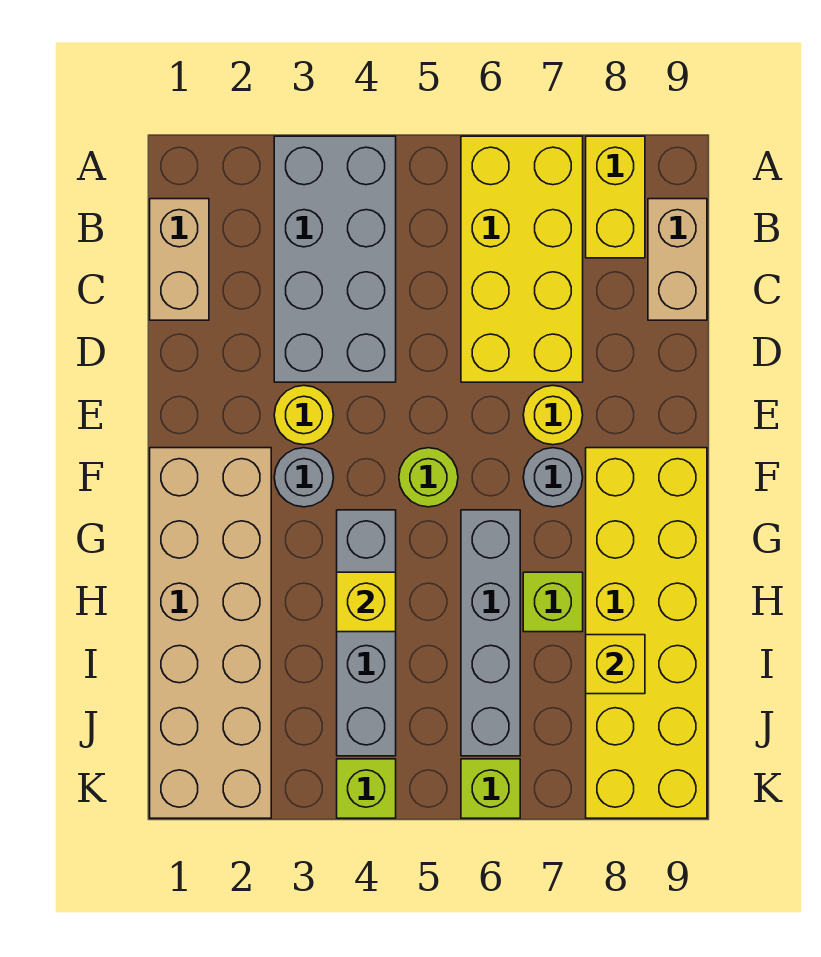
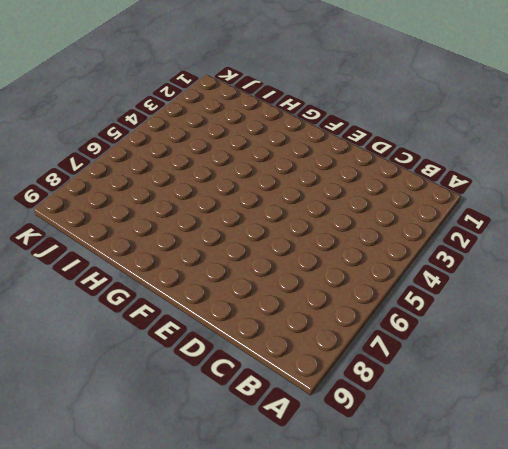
none -> grey 2x4 brick [274,136,396,382]
none -> yellow 2x4 brick [461,136,583,382]
none -> yellow 1x2 brick [586,136,645,258]

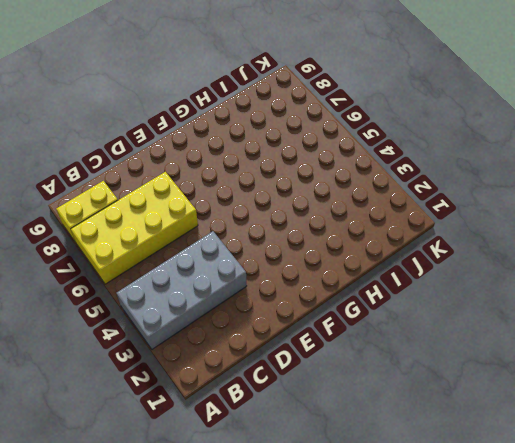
none -> tan 1x2 brick [150,199,209,320]
none -> tan 1x2 brick [648,199,707,320]
none -> yellow 1x1 round brick [274,386,333,445]

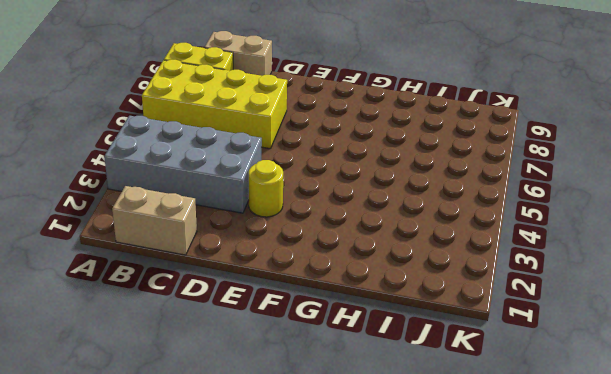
none -> yellow 1x1 round brick [523,386,583,445]
none -> tan 2x6 brick [150,448,271,818]
none -> grey 1x1 round brick [274,448,334,507]

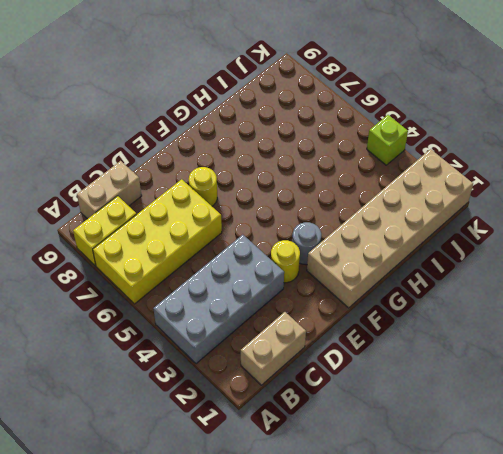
none -> lime 1x1 round brick [399,448,458,507]
none -> grey 1x1 round brick [523,448,583,507]
none -> yellow 2x6 brick [586,448,707,818]

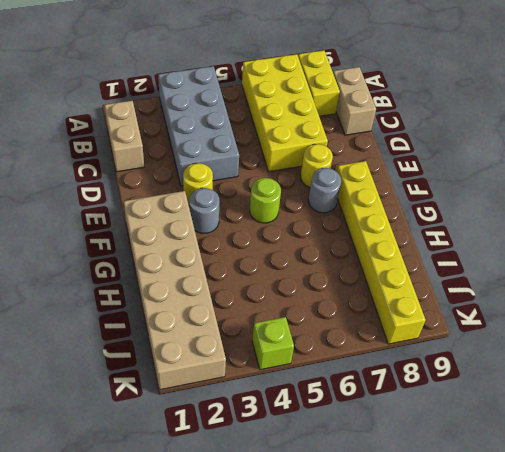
yellow 1x6 brick [337,161,426,344] -> yellow 2x6 brick [586,448,707,818]
none -> grey 1x4 brick [337,510,396,756]
none -> grey 1x4 brick [461,510,520,756]
none -> lime 1x1 brick [523,572,583,632]

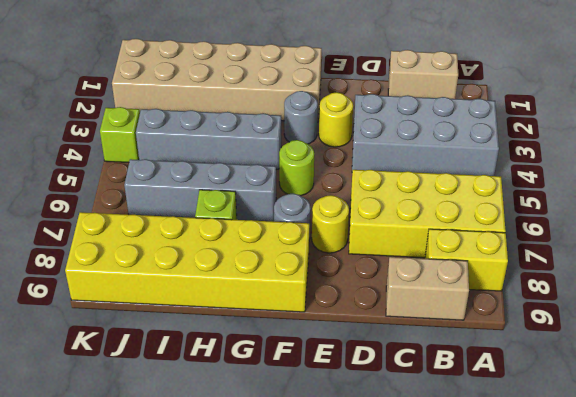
none -> lime 1x1 brick [461,759,520,818]
none -> yellow 1x1 brick [337,572,396,632]
none -> yellow 1x1 brick [586,635,645,694]

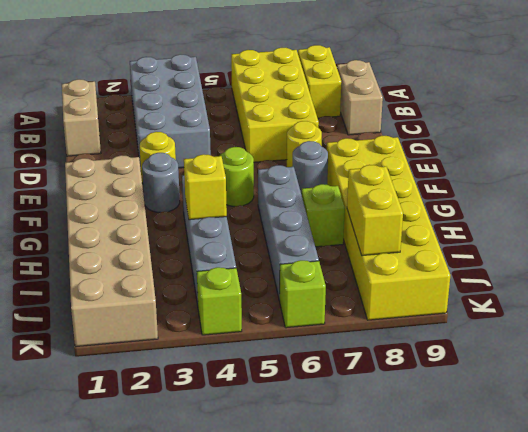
yellow 1x2 brick [347,165,403,256] -> yellow 1x1 brick [586,635,645,694]

